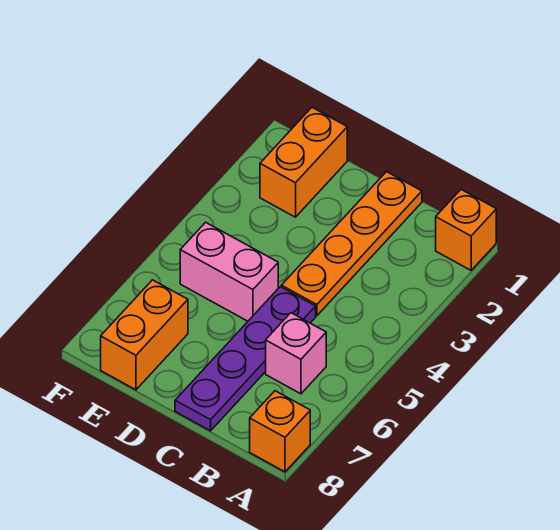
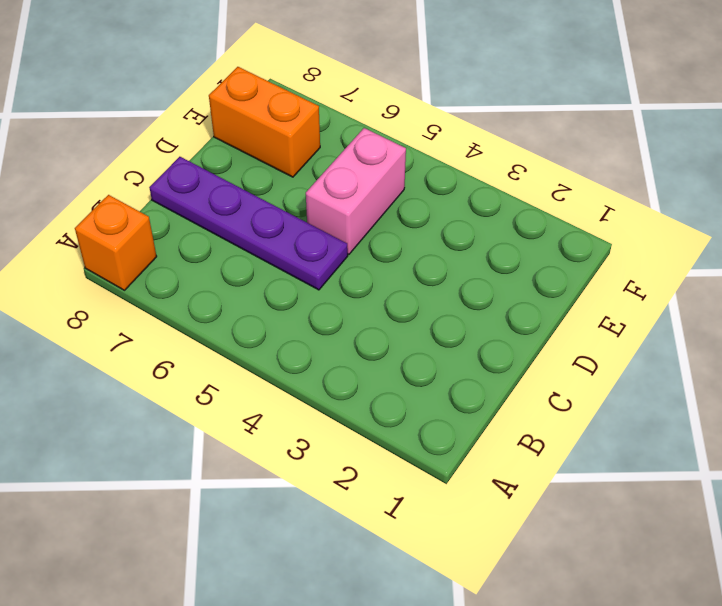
none -> orange 1x1 brick [436,189,496,270]
none -> pink 1x1 brick [266,313,326,394]

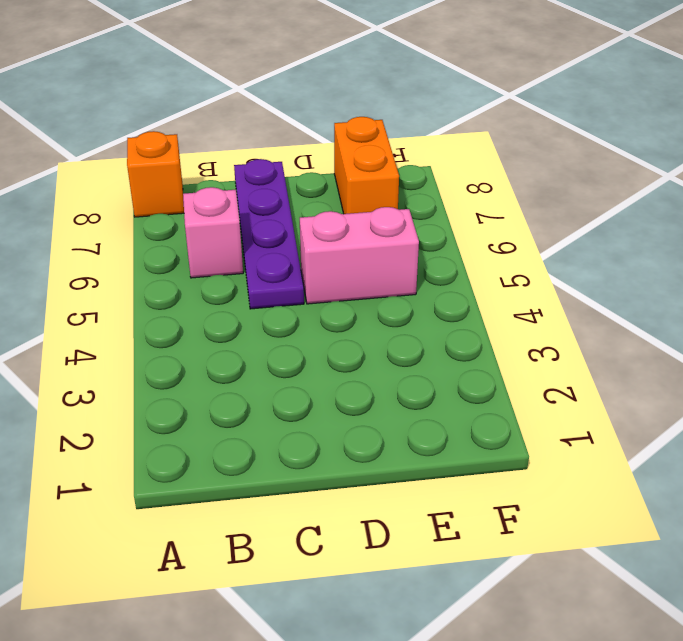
none -> orange 1x1 brick [436,189,496,270]
none -> orange 1x4 plate [281,172,422,316]

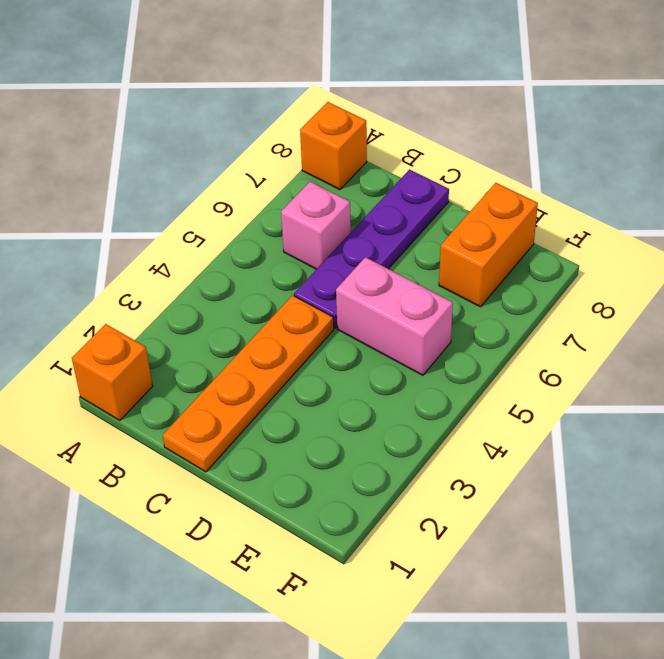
none -> orange 1x2 brick [260,107,347,217]

